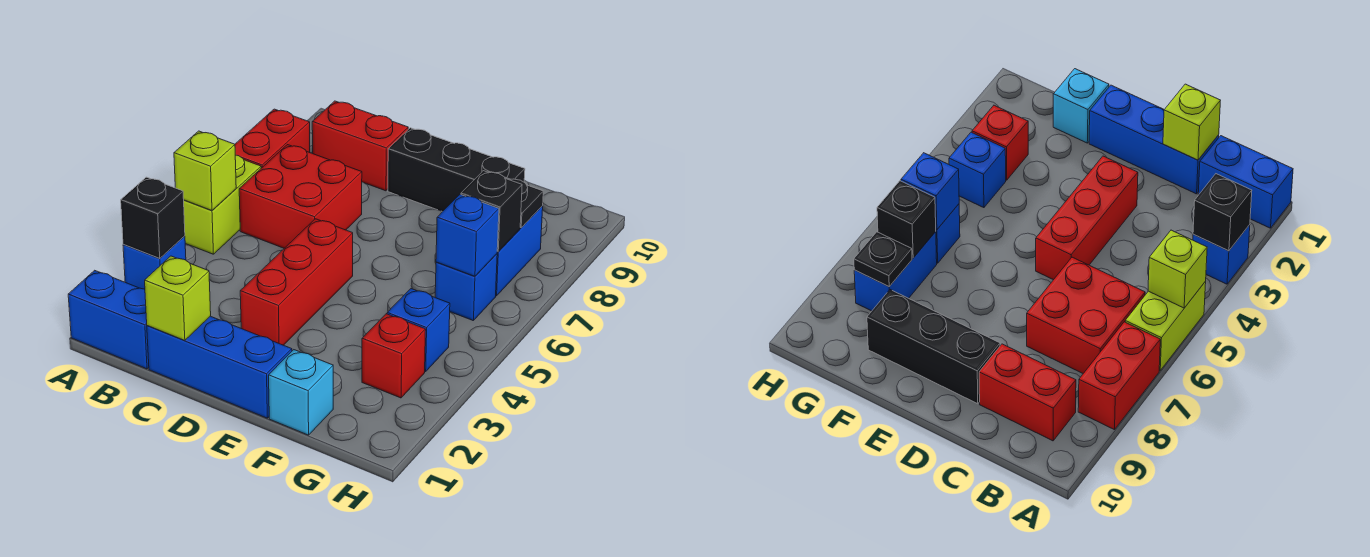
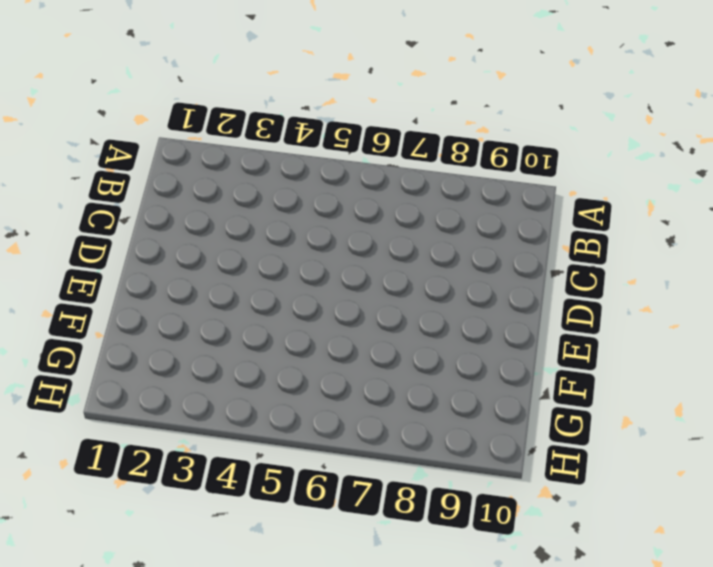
none -> blue 1x2 brick [68,270,149,369]
none -> blue 1x1 brick [123,236,186,289]
none -> lime 1x2 brick [184,155,261,254]

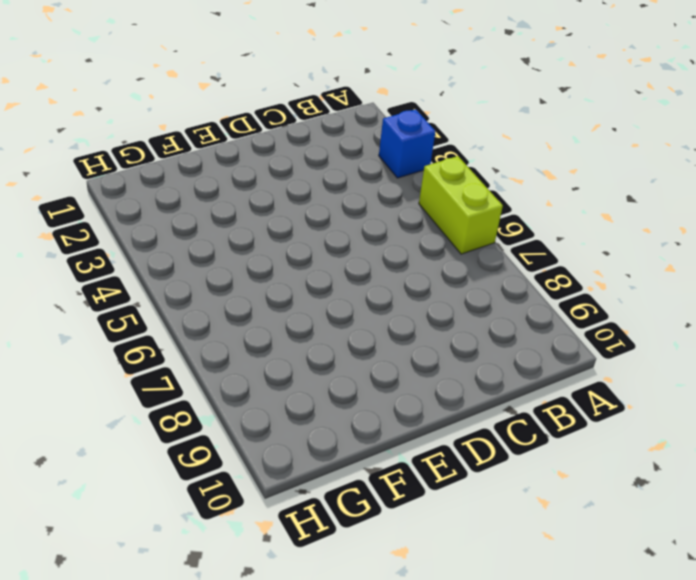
none -> blue 1x2 brick [68,270,149,369]
none -> red 1x2 brick [235,109,310,168]
none -> red 2x2 brick [239,145,362,248]

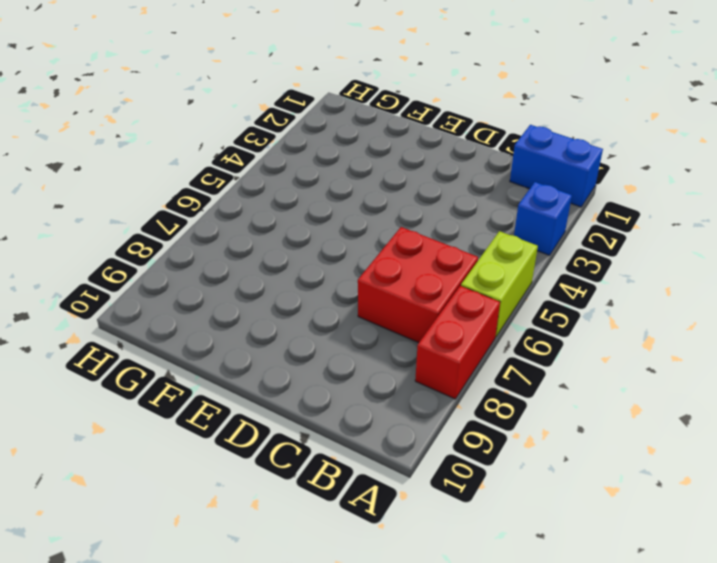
none -> red 1x2 brick [312,101,408,191]
none -> blue 1x3 brick [147,316,292,418]
none -> red 1x3 brick [240,219,353,345]

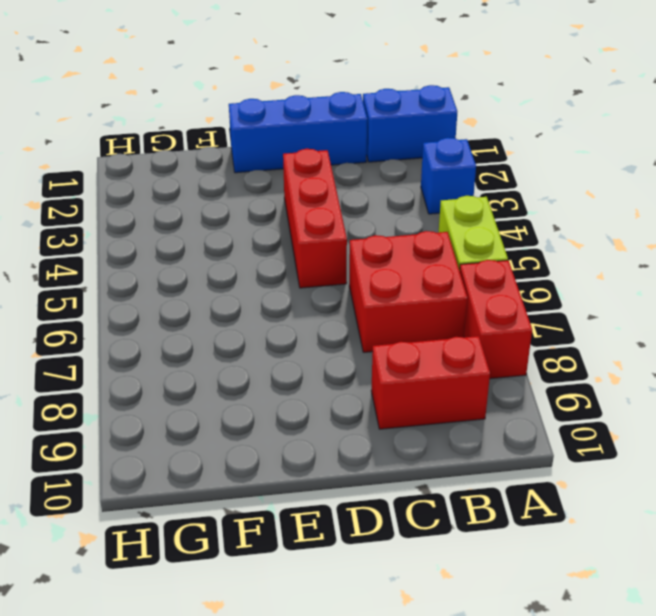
none -> black 1x3 brick [388,128,525,212]
none -> cyan 1x1 brick [269,350,333,435]
none -> red 1x1 brick [362,314,426,398]

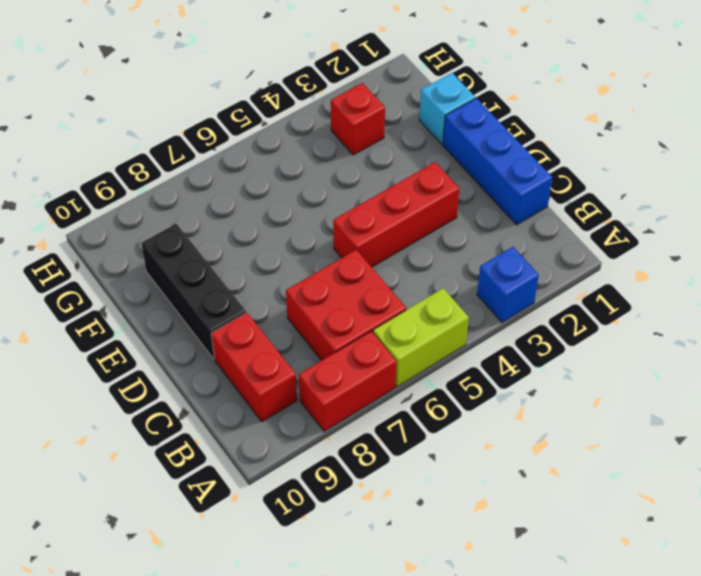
none -> blue 1x2 brick [68,270,149,369]
none -> blue 1x1 brick [387,289,450,372]
none -> blue 1x1 brick [435,254,497,321]

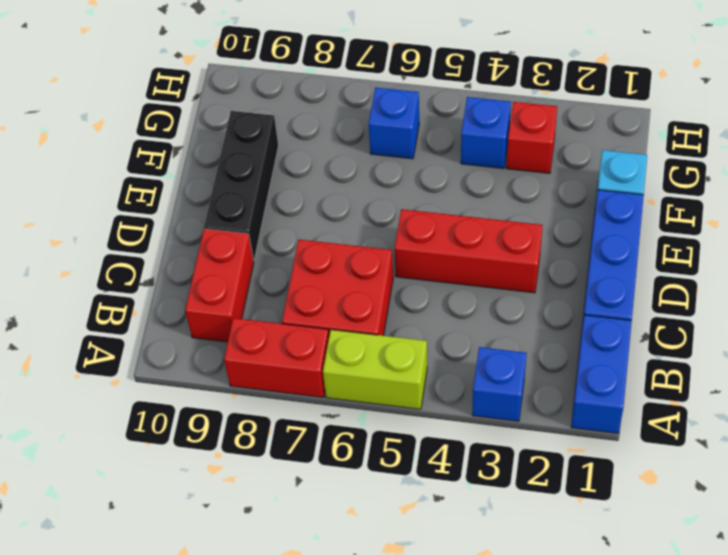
none -> blue 1x2 brick [496,206,543,296]
none -> black 1x1 brick [121,177,185,259]
none -> lime 1x1 brick [174,131,236,210]

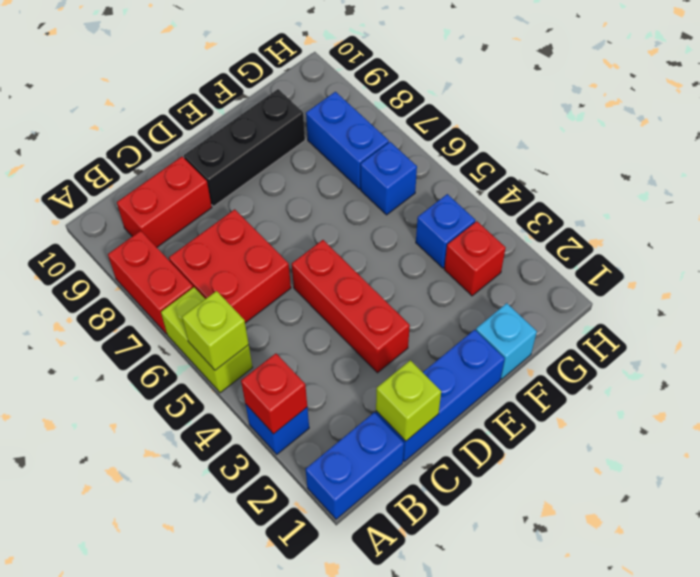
red 1x1 brick [241,354,307,434] -> black 1x1 brick [121,177,185,259]
none -> blue 1x1 brick [436,194,499,276]
none -> black 1x1 brick [461,171,522,252]
none -> black 1x1 plate [505,177,543,228]

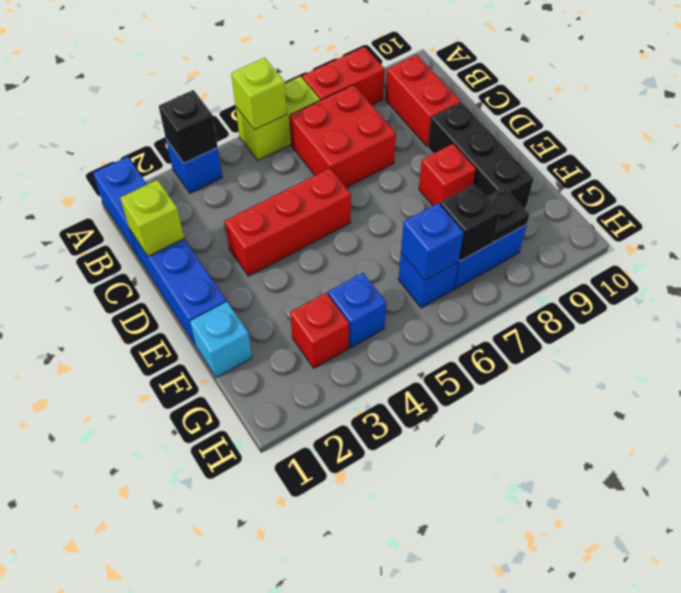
red 1x1 brick [419,144,476,206] -> none

